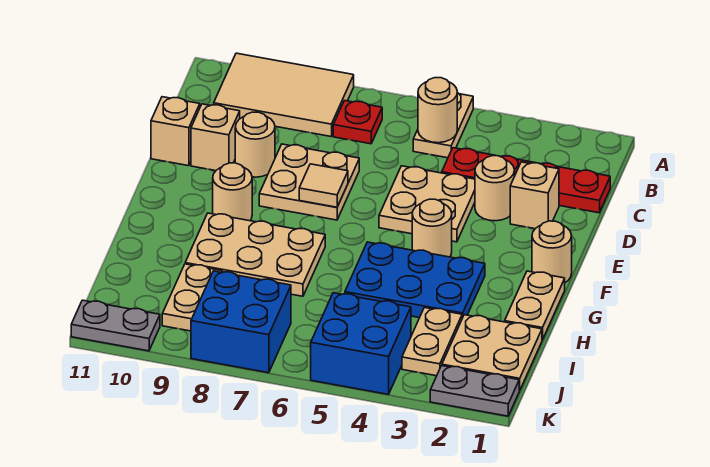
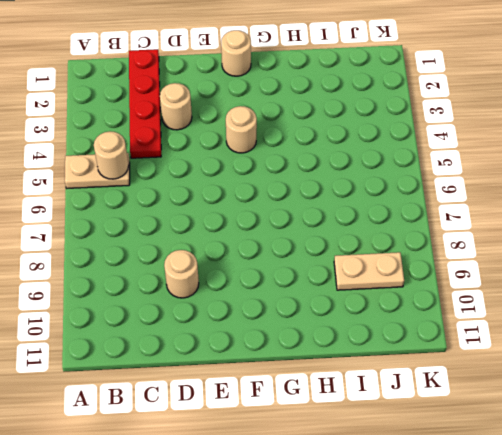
none -> tan 2x3 tile [214,53,354,136]
none -> red 1x1 plate [333,101,382,144]
none -> tan 1x1 brick [510,162,559,229]

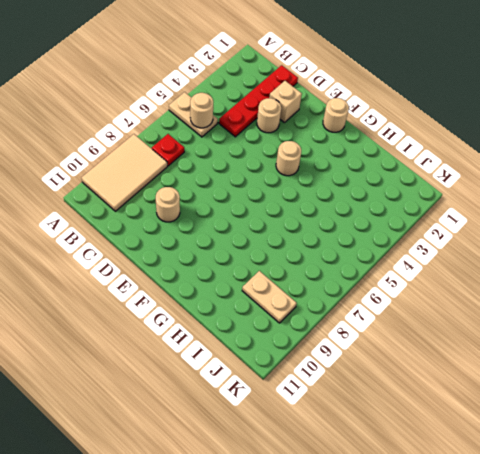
none -> tan 2x2 plate [379,166,475,242]
none -> tan 2x2 plate [259,144,359,220]
none -> tan 1x1 brick [191,104,240,171]

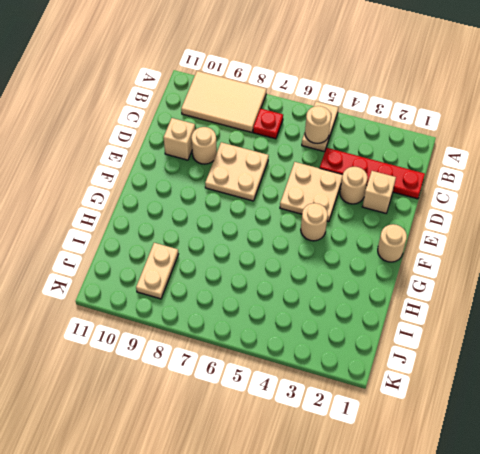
none -> tan 1x1 brick [151,97,200,166]
none -> tan 1x1 round brick [213,163,252,221]
none -> tan 1x2 plate [505,271,565,340]

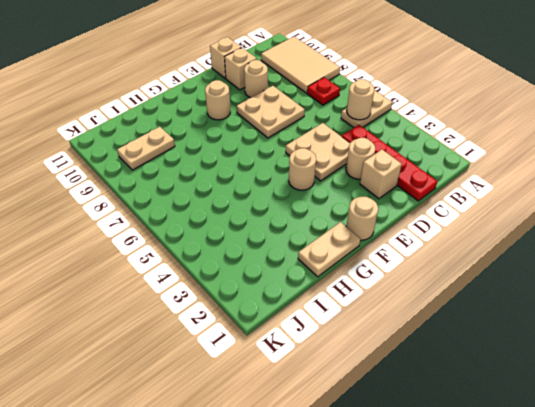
none -> blue 2x3 plate [345,242,485,318]
none -> tan 2x3 plate [185,213,325,296]
none -> tan 2x2 plate [442,315,542,391]

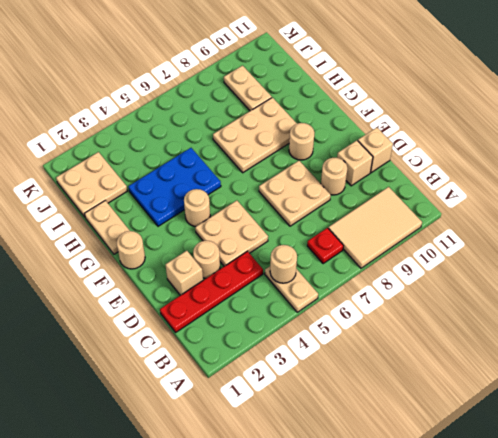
none -> tan 1x2 plate [402,308,462,376]
none -> blue 2x2 brick [311,293,411,394]
none -> blue 2x2 brick [191,271,291,373]

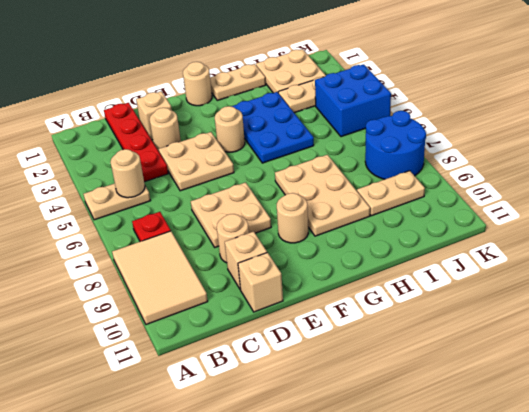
blue 2x2 round brick [365,111,426,179] -> blue 2x2 brick [191,271,291,373]
none -> grey 1x2 plate [430,366,519,416]
none -> grey 1x2 plate [71,300,160,351]
none -> tan 1x1 tile [299,164,348,207]

